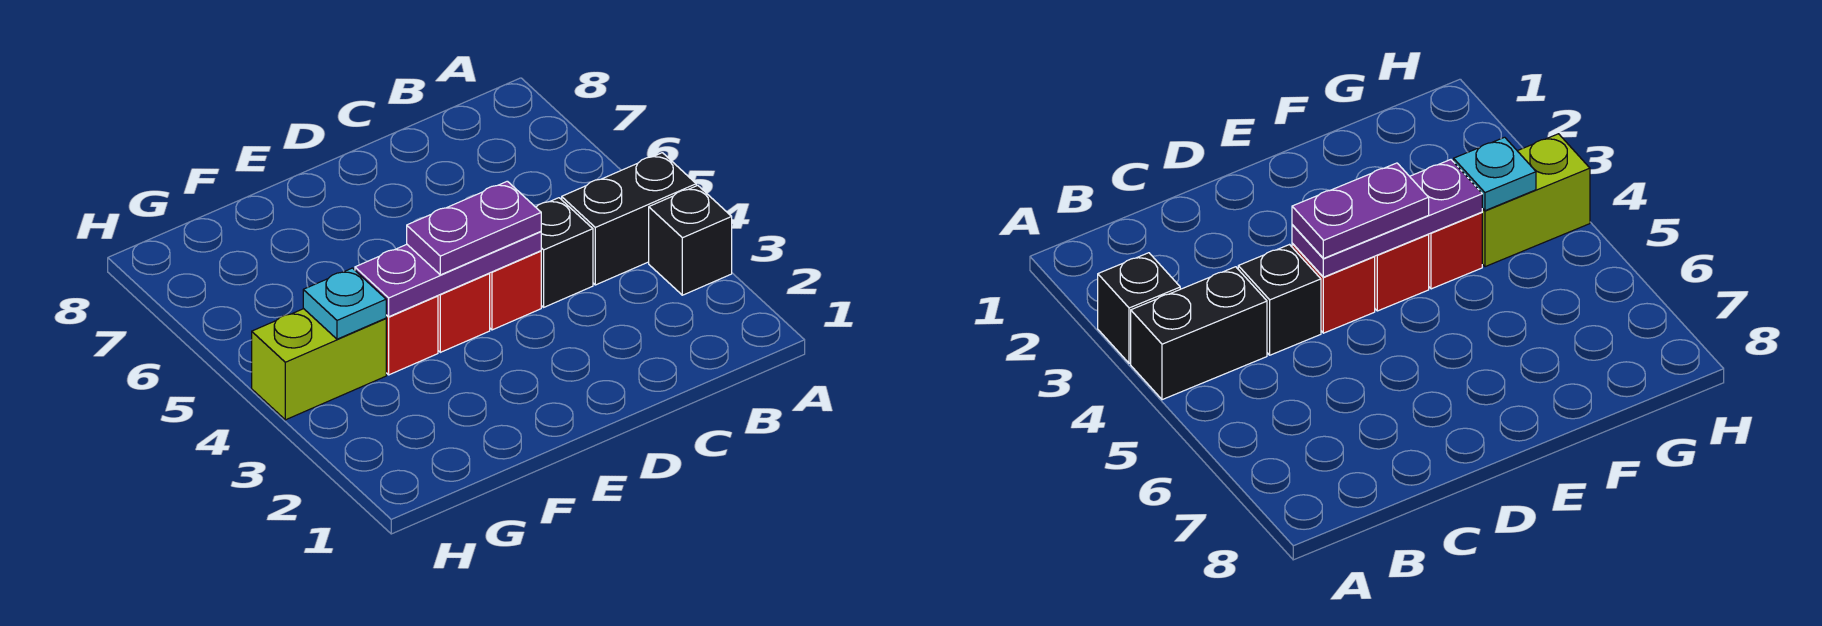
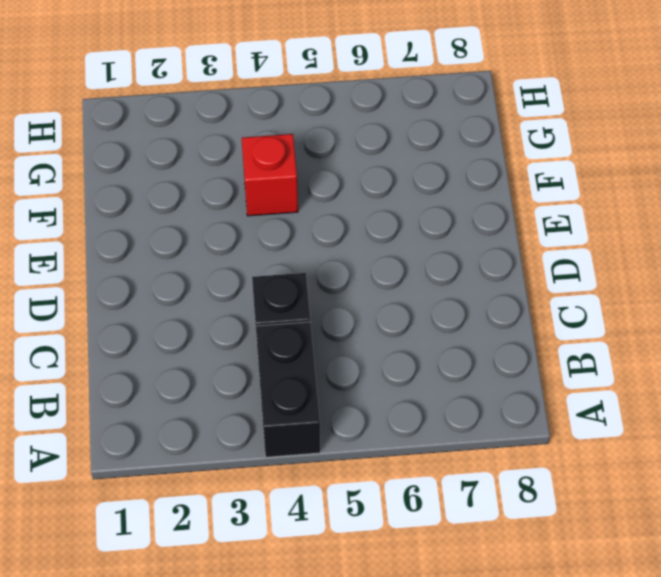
none -> black 1x1 brick [649,185,732,295]
none -> red 1x1 brick [489,251,541,330]

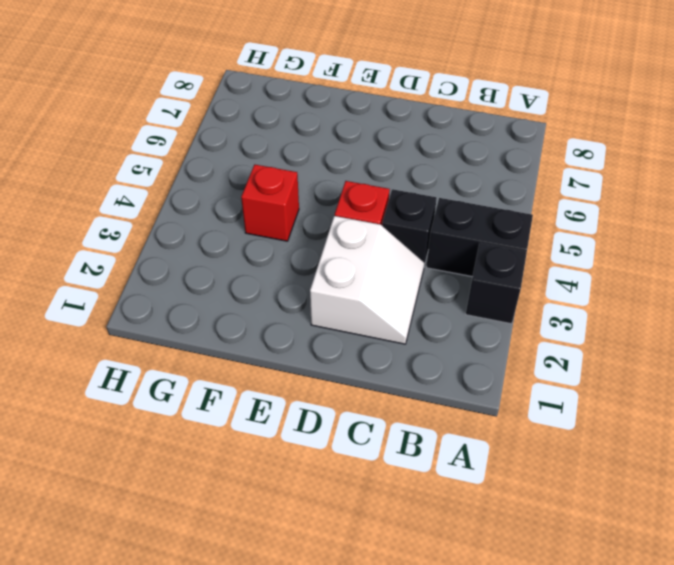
white 2x2 slope [310,216,424,344] -> none
none -> red 1x1 brick [438,273,490,352]
none -> lime 1x2 brick [252,309,386,420]

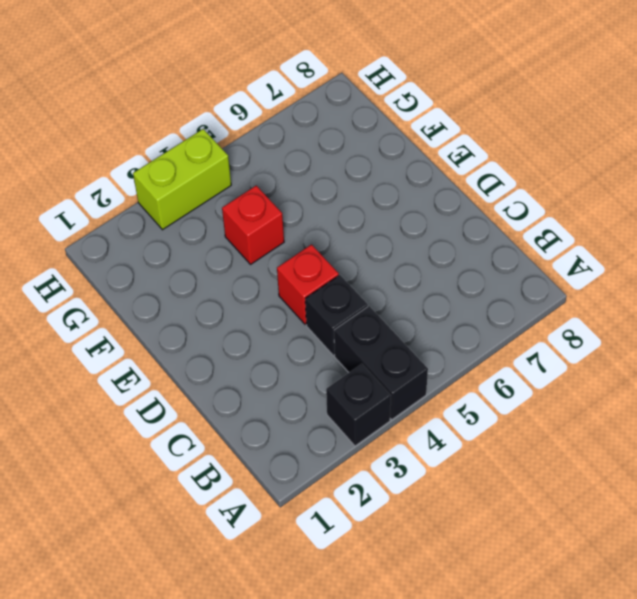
lime 1x2 brick [133,129,231,230] -> lime 1x2 brick turned to [252,309,386,420]
none -> red 1x1 brick [438,273,490,352]
none -> purple 1x3 plate [355,231,541,317]

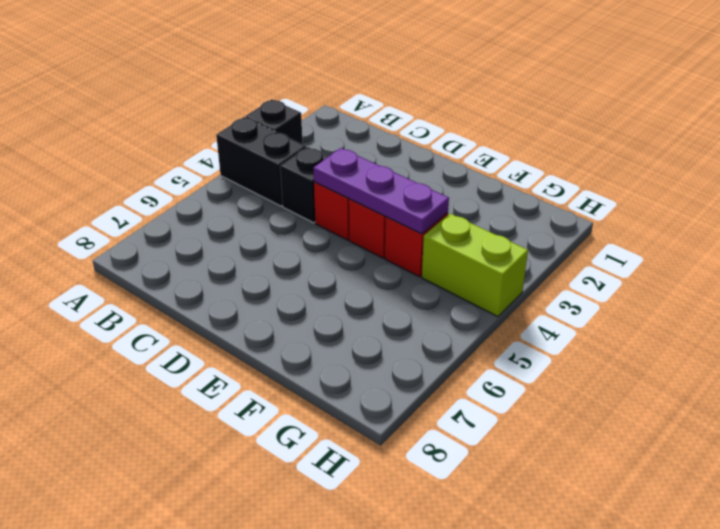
none -> cyan 1x1 plate [303,268,386,339]
none -> purple 1x2 plate [407,181,541,275]

